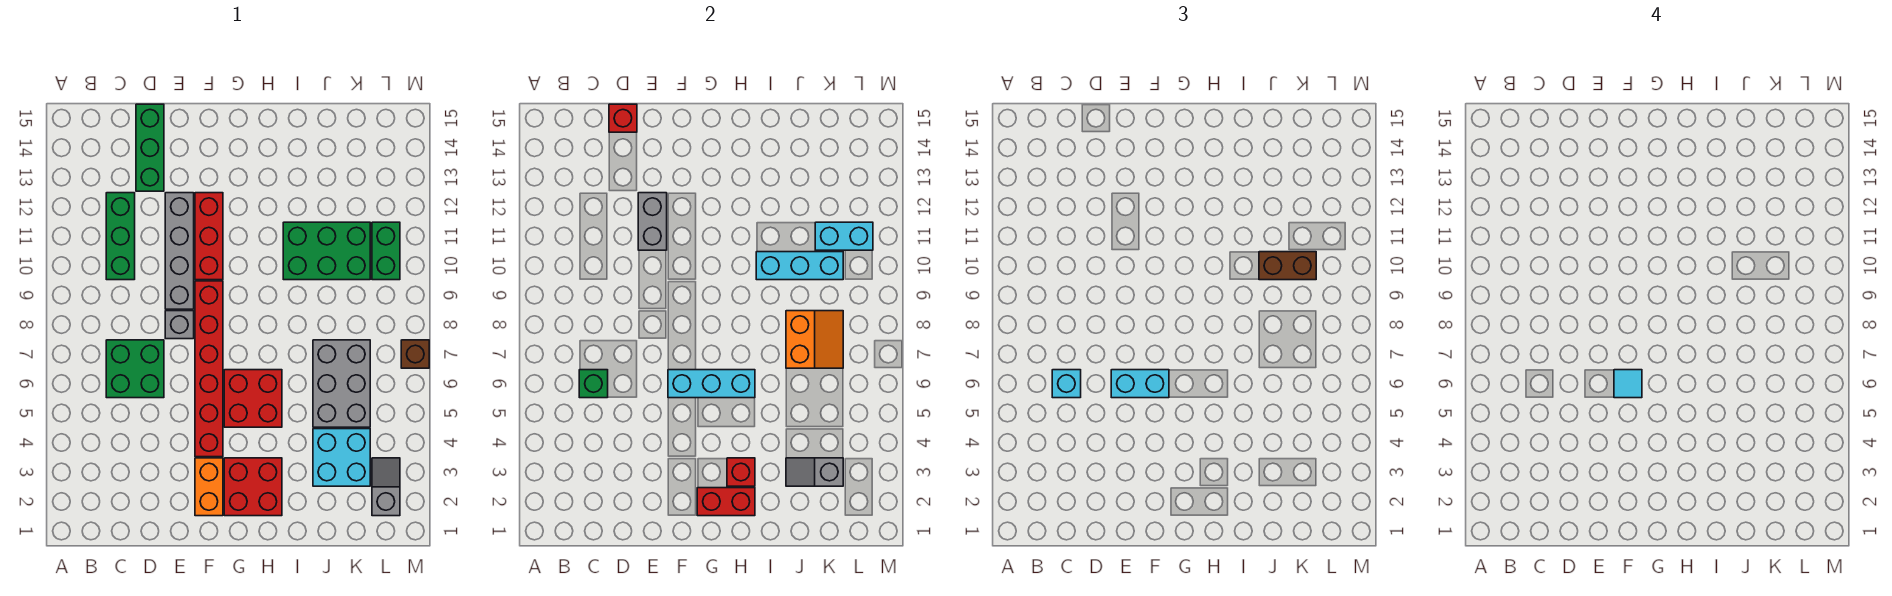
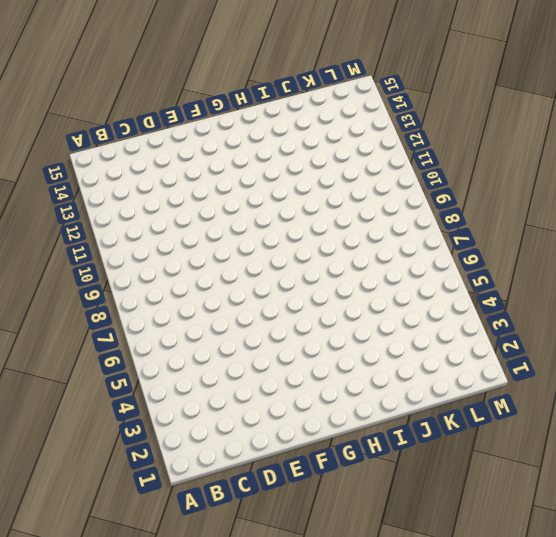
none -> green 2x2 brick [106,340,164,398]
none -> green 1x3 brick [106,193,135,280]
none -> green 1x3 brick [136,104,164,191]
none -> grey 1x1 brick [165,311,194,339]

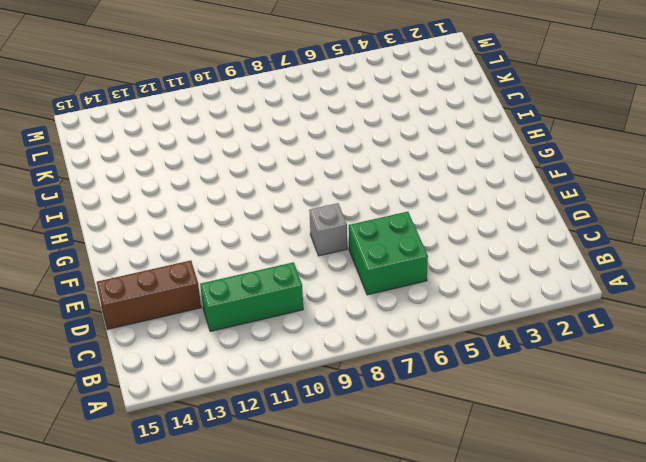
brown 1x3 brick [97,260,201,330] -> green 1x3 brick [136,104,164,191]
none -> grey 1x4 brick [165,193,194,309]
none -> orange 1x2 brick [195,458,223,516]
none -> red 1x6 brick [195,281,223,457]
none -> red 1x3 brick [195,193,223,280]

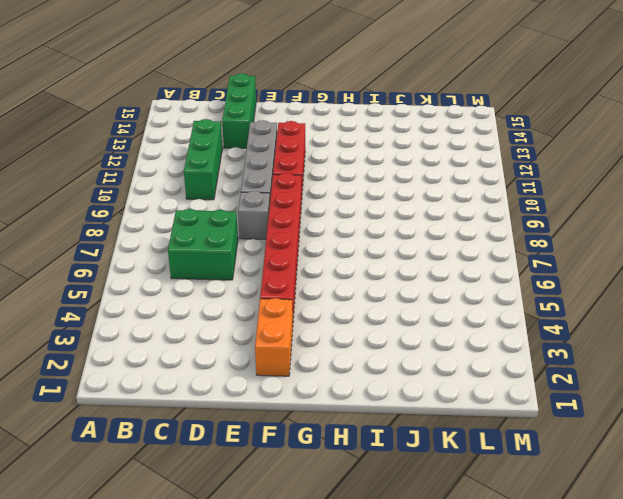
none -> red 2x2 brick [224,458,282,516]
none -> red 2x2 brick [224,370,282,427]
none -> green 2x3 brick [283,222,370,280]
none -> cyan 2x2 brick [313,429,370,486]

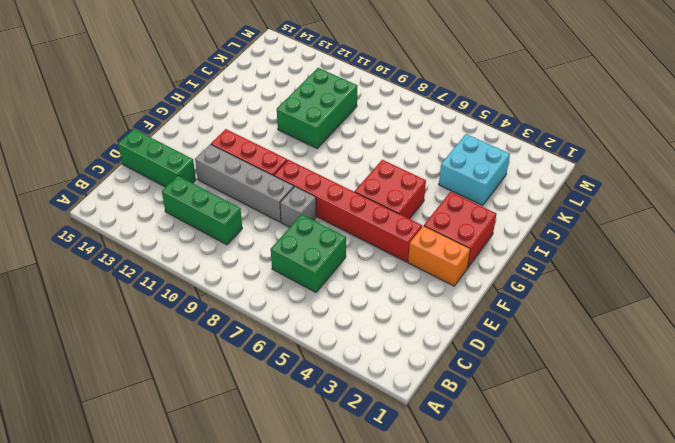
none -> grey 2x3 brick [313,340,370,427]
none -> grey 1x2 slope [372,458,400,516]
none -> green 1x2 brick [372,222,400,280]
none -> brown 1x1 brick [401,340,429,368]

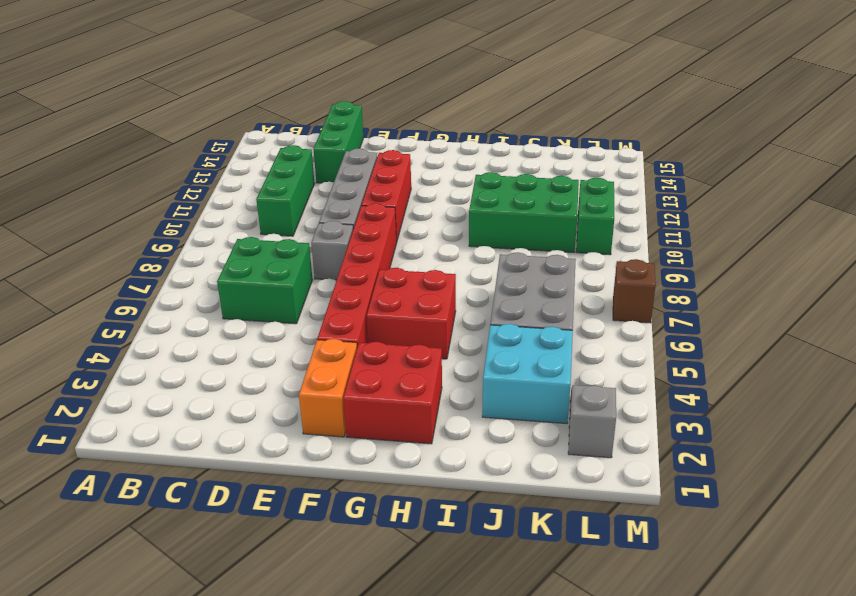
none -> green 1x1 brick [579,370,608,398]
none -> red 1x1 brick [609,104,637,132]
none -> grey 1x2 brick [638,193,667,250]
none -> cyan 1x3 brick [668,370,755,398]

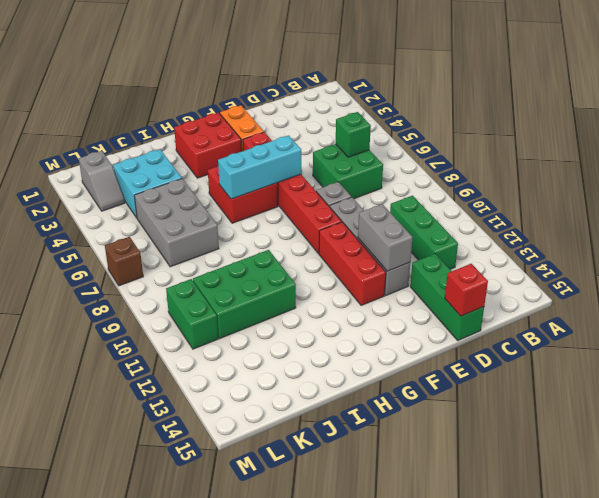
none -> red 1x2 brick [697,488,755,516]
none -> red 1x1 brick [727,458,755,486]
none -> cyan 1x3 brick [756,252,843,280]
none -> grey 1x2 slope [786,458,843,486]

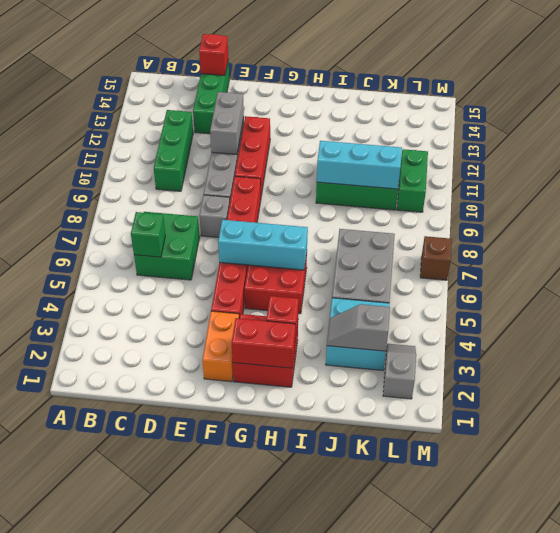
none -> orange 2x2 slope [786,311,843,368]
none -> cyan 1x2 brick [815,222,873,250]
none -> cyan 1x1 brick [1052,370,1081,398]
none -> cyan 1x2 brick [1111,370,1169,398]

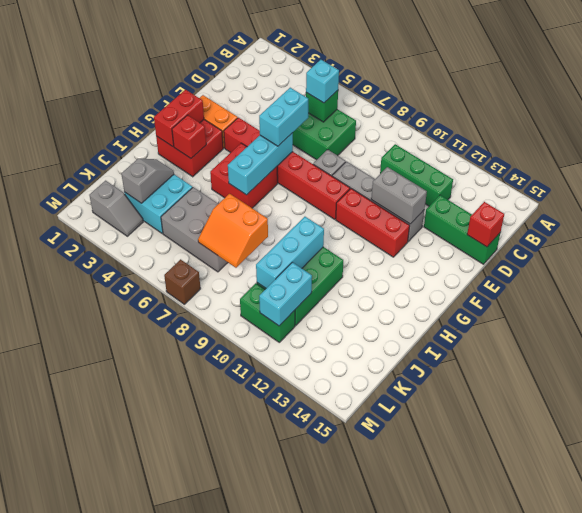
none -> brown 1x2 brick [1259,252,1316,280]
none -> cyan 1x1 tile [1614,370,1642,398]

